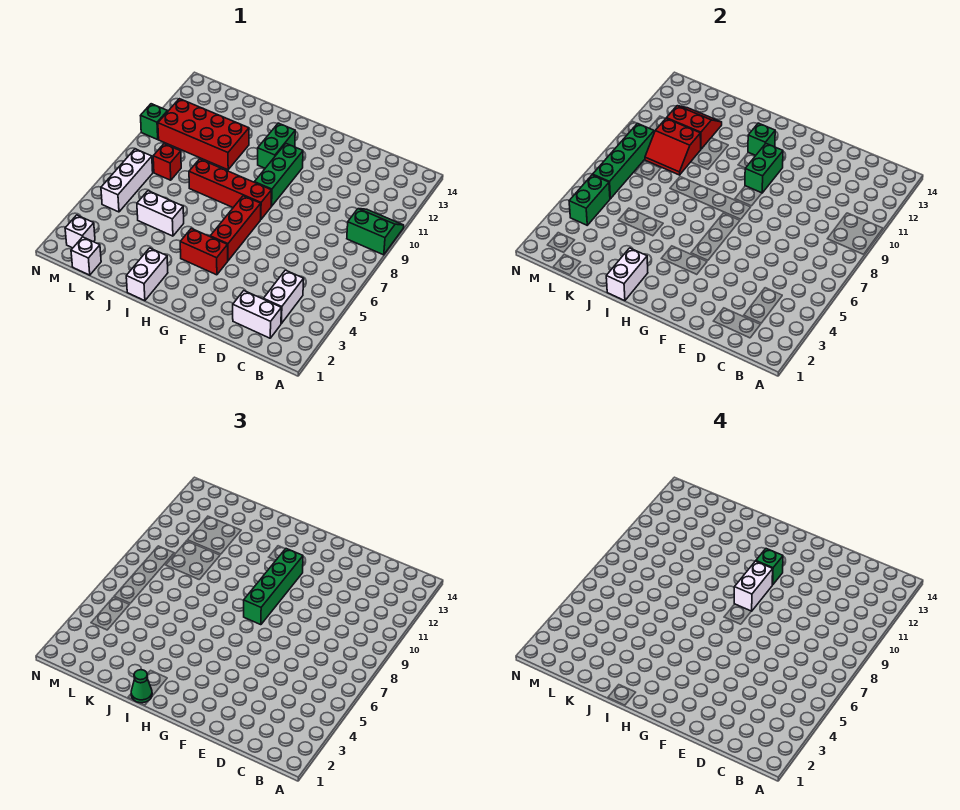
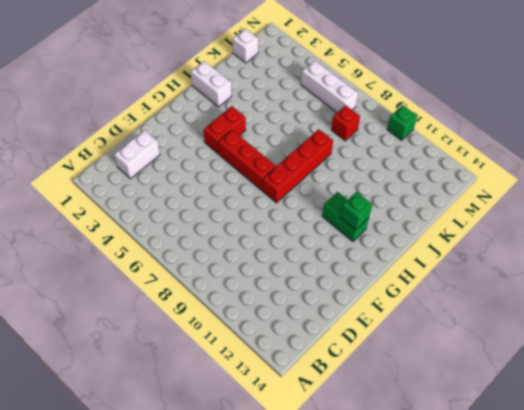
none -> green 2x2 slope [347,209,404,255]
none -> white 1x2 brick [264,270,304,324]
none -> green 1x3 brick [254,144,303,206]

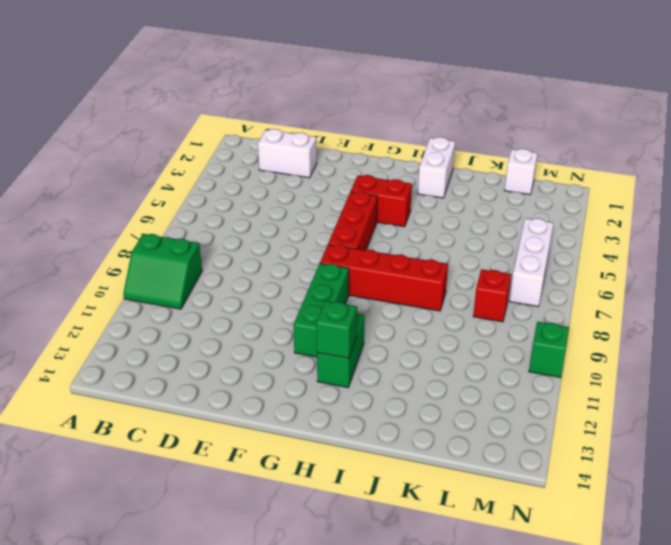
none -> white 1x2 brick [264,270,304,324]
none -> white 1x2 brick [137,191,184,236]
none -> red 2x4 brick [158,99,249,170]

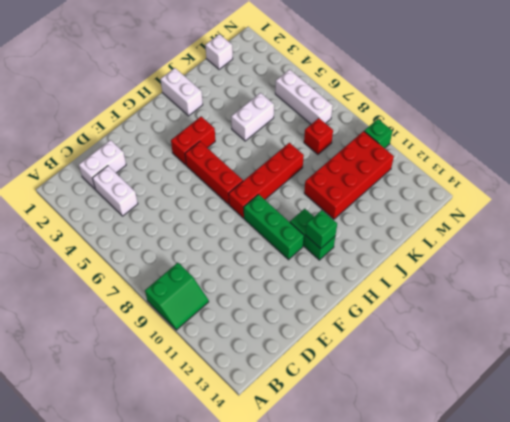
none -> white 1x1 brick [65,215,95,248]
none -> green 1x2 brick [745,144,783,193]
none -> white 1x2 brick [606,248,648,301]

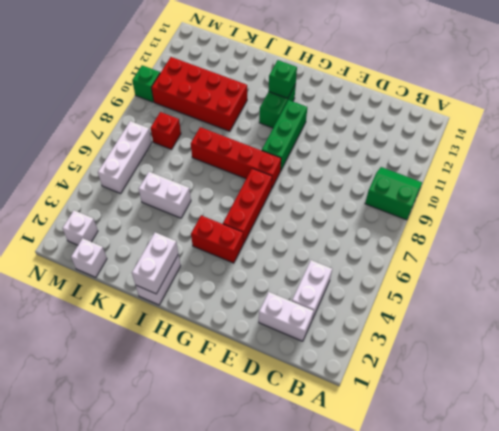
none -> green 1x2 brick [745,144,783,193]
none -> red 2x2 slope [645,118,701,175]
none -> red 2x2 slope [666,106,722,149]

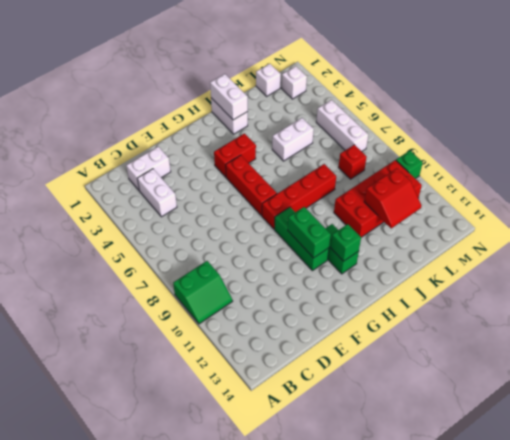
none -> red 2x2 slope [645,118,701,175]
none -> green 1x2 brick [569,175,610,225]
none -> green 1x4 brick [593,123,654,199]

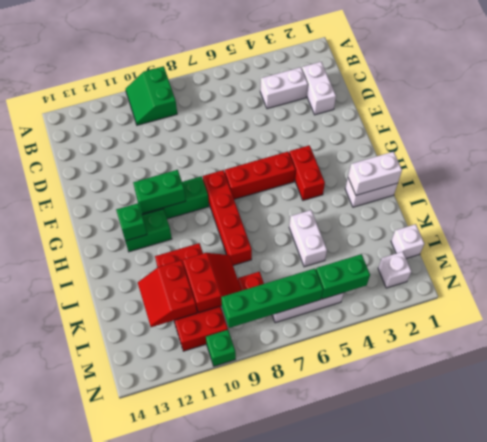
none -> green 1x4 brick [244,549,303,625]
none -> green 1x1 cone [131,670,152,703]
none -> white 1x2 brick [734,561,773,611]

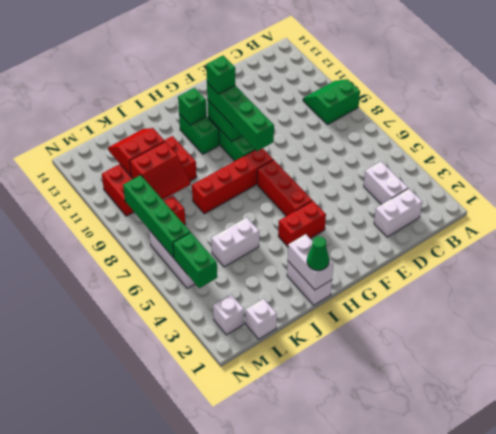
none -> green 1x1 brick [140,104,168,139]
none -> white 1x2 brick [734,561,773,611]

